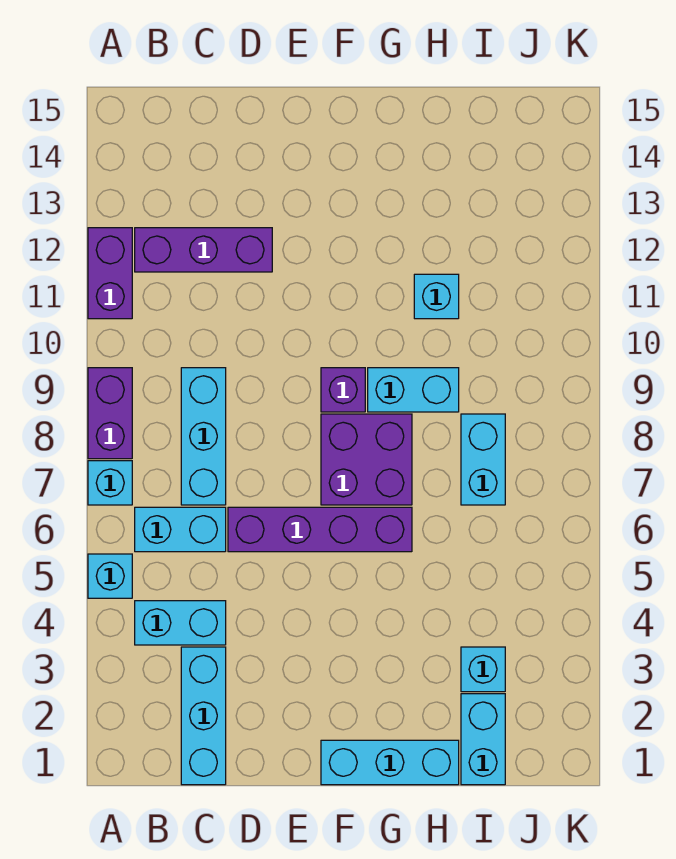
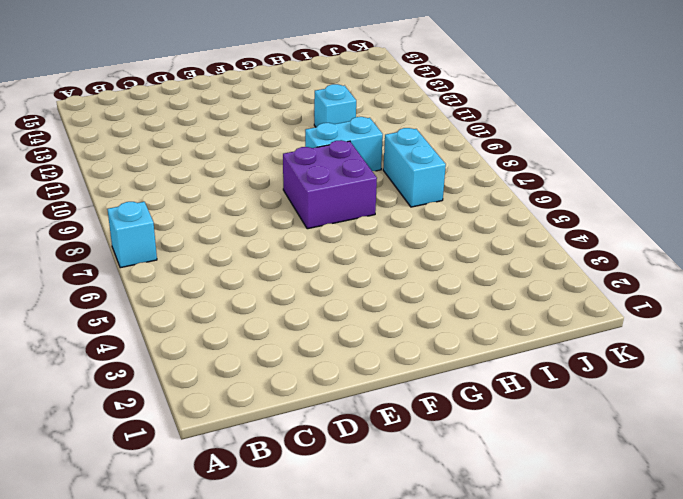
none -> cyan 1x1 brick [88,554,132,598]
none -> purple 1x2 brick [88,368,132,459]
none -> purple 1x2 brick [88,228,132,319]

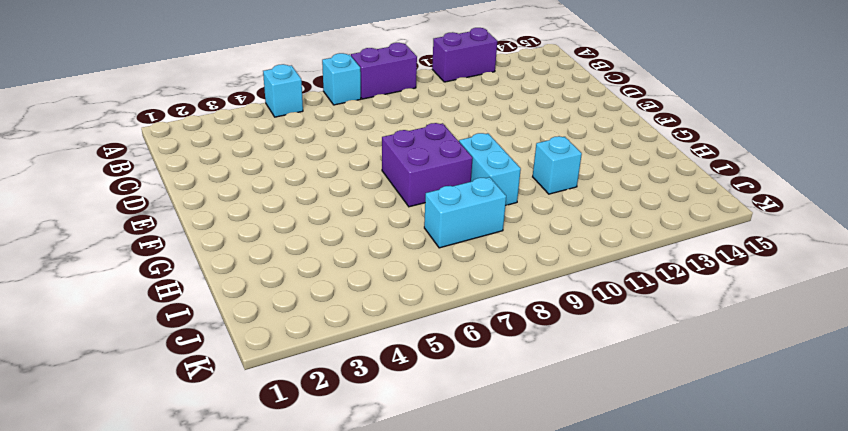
none -> cyan 1x2 brick [135,601,226,645]
none -> cyan 1x2 brick [135,507,226,552]
none -> purple 1x3 brick [135,228,272,272]

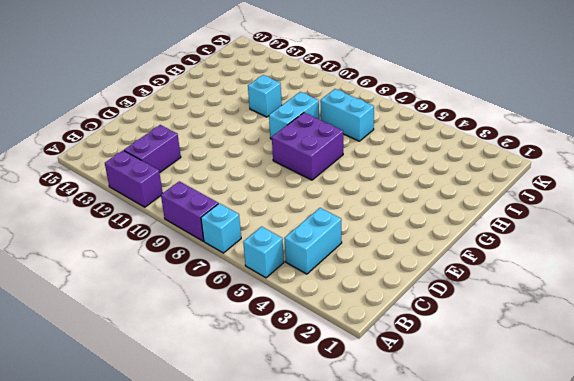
purple 1x2 brick [124,125,181,173] -> purple 1x3 brick [135,228,272,272]
none -> cyan 1x2 brick [135,507,226,552]
none -> cyan 1x3 brick [181,647,226,785]
none -> cyan 1x3 brick [181,368,226,505]

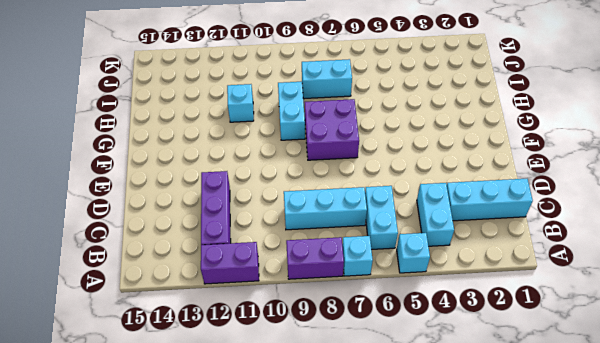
none -> purple 1x4 brick [228,507,412,552]
none -> cyan 1x3 brick [321,740,459,785]
none -> purple 1x1 brick [321,368,365,412]

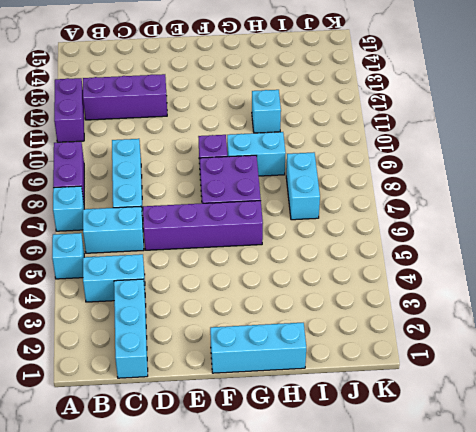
none -> cyan 1x2 brick [461,694,505,785]
none -> cyan 1x1 brick [461,647,505,692]

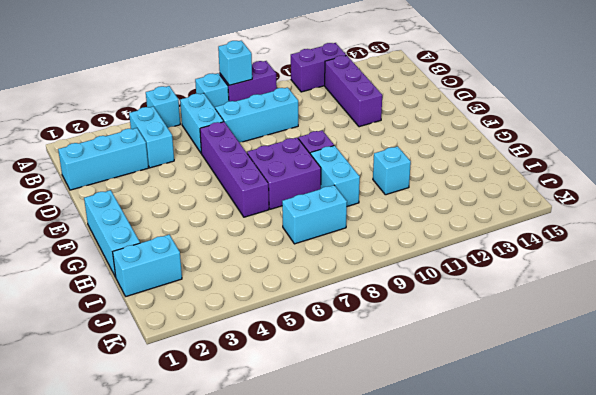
cyan 1x1 brick [218,41,252,85] -> cyan 1x1 brick moved to [461,647,505,692]

